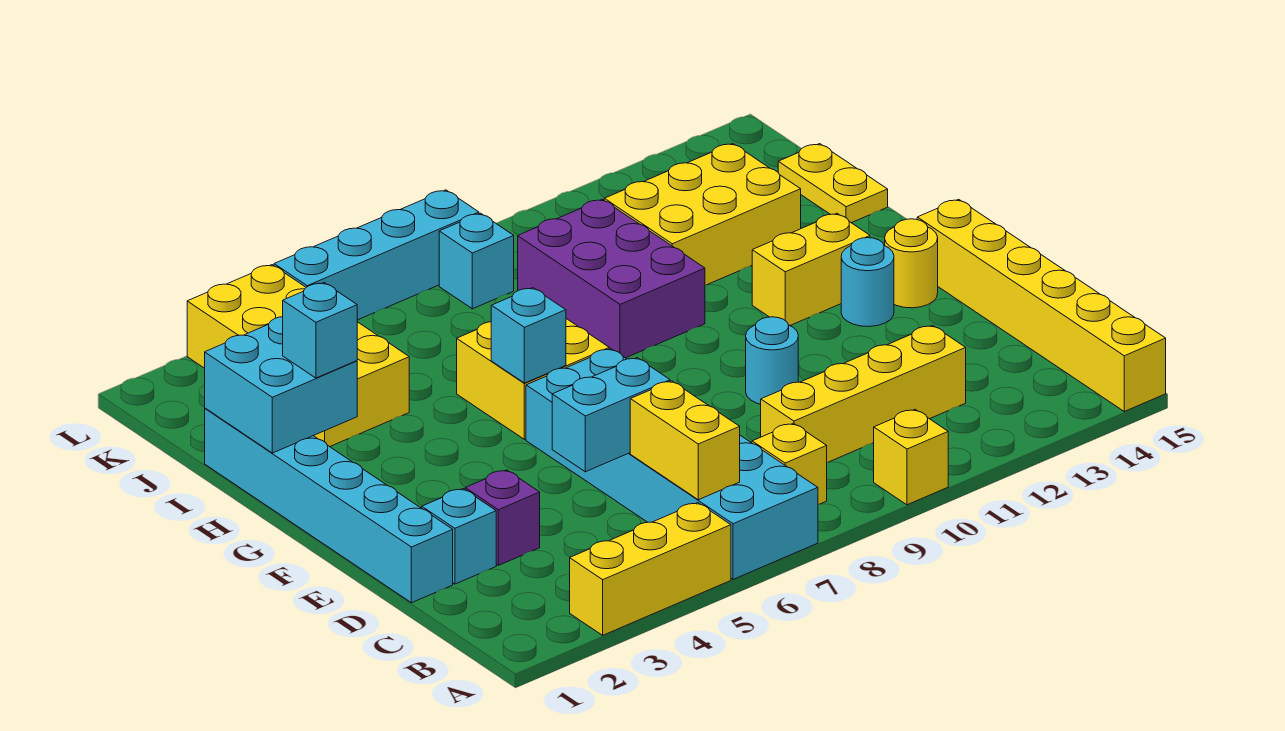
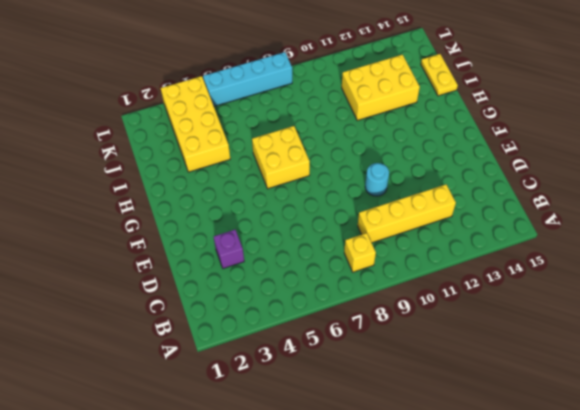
none -> yellow 1x3 brick [570,503,731,635]
none -> cyan 2x6 brick [526,349,818,579]
none -> yellow 1x1 brick [874,409,948,505]

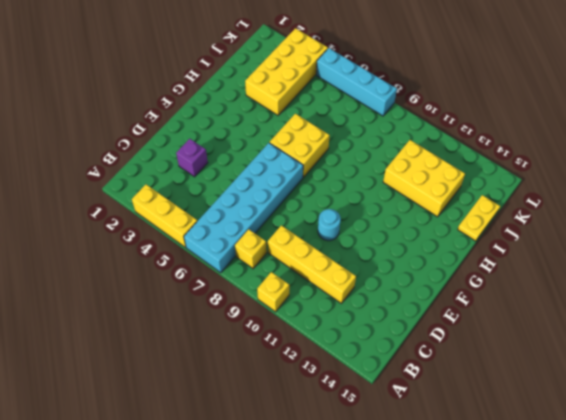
none -> yellow 1x6 brick [917,199,1166,411]
none -> cyan 1x6 brick [205,408,453,603]
none -> cyan 1x1 brick [422,489,496,584]

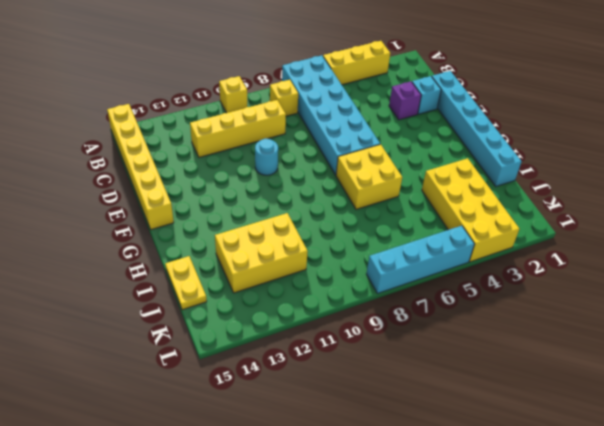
none -> cyan 1x1 round brick [841,238,894,327]
none -> yellow 1x1 round brick [885,219,938,308]
none -> yellow 1x2 brick [752,213,870,325]

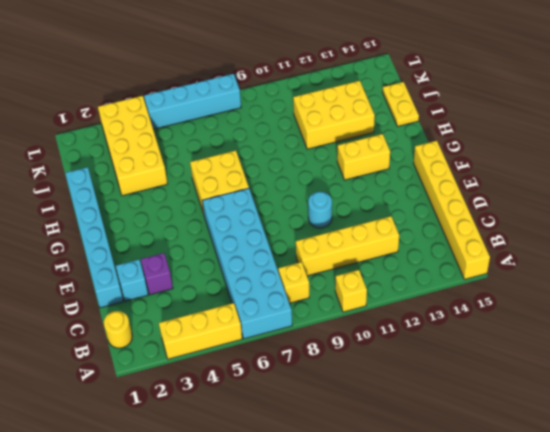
yellow 1x1 round brick [104,311,132,348] -> yellow 1x1 round brick moved to [885,219,938,308]
none -> cyan 1x1 round brick [841,238,894,327]
none -> purple 2x3 brick [518,199,705,358]
none -> cyan 1x1 brick [439,213,514,309]

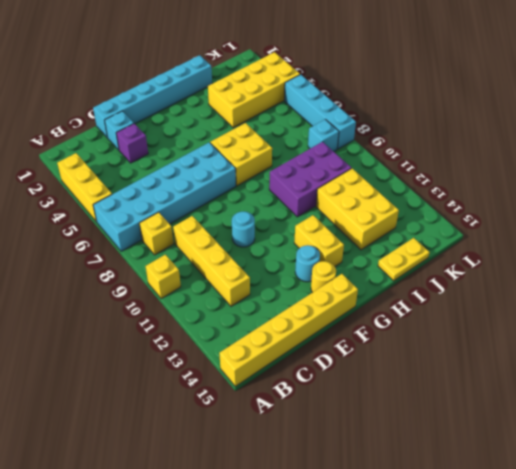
none -> yellow 1x2 brick [630,381,740,500]
none -> cyan 1x2 brick [552,358,670,472]
none -> cyan 1x1 brick [491,288,566,383]

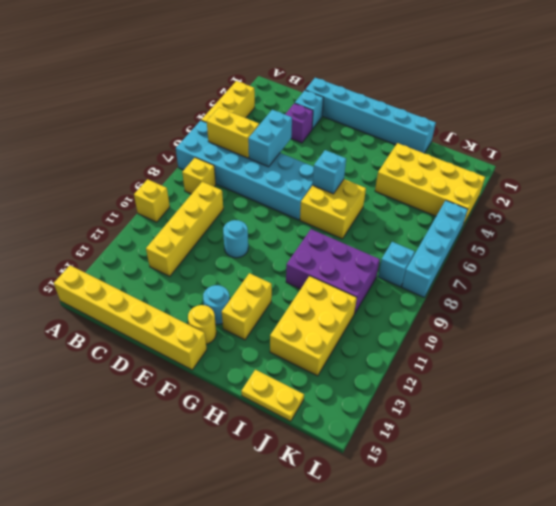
none -> cyan 2x2 brick [205,317,357,453]
none -> cyan 1x1 brick [283,283,357,378]

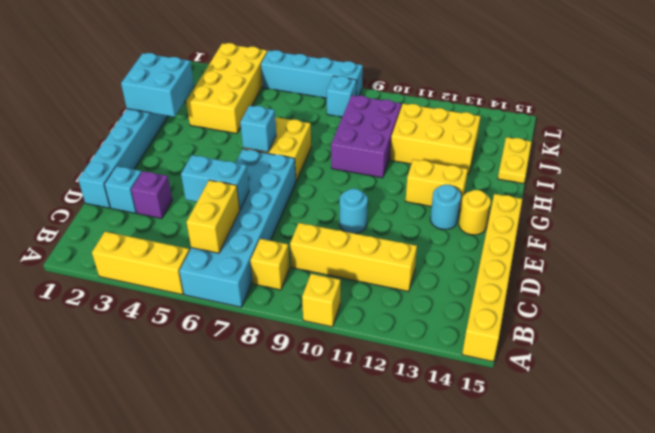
none -> cyan 1x1 brick [283,283,357,378]

